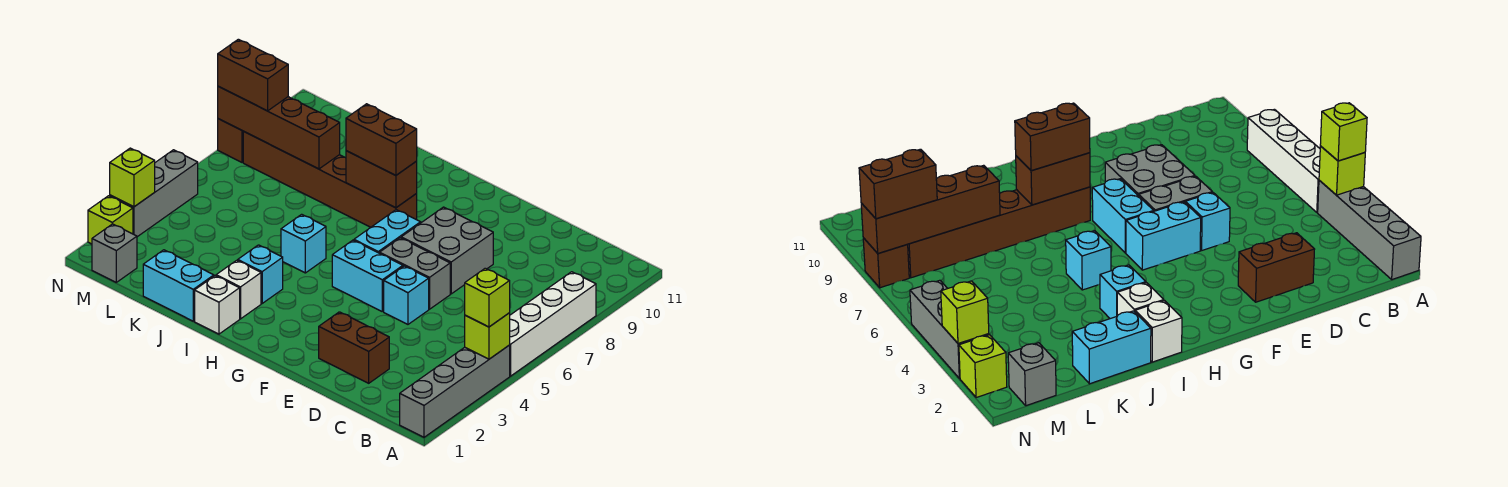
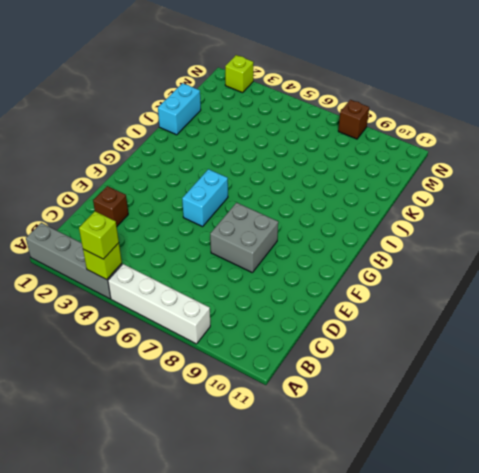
brown 1x1 brick [93,186,128,226] -> brown 1x2 brick [319,312,389,383]
none -> cyan 1x1 brick [384,266,429,324]
none -> grey 1x2 brick [380,238,450,309]
none -> cyan 1x2 brick [354,210,421,253]

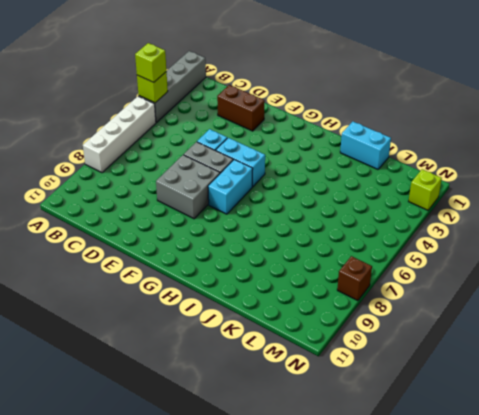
none -> brown 1x6 brick [243,132,417,227]
none -> white 1x1 brick [195,276,240,334]
none -> white 1x1 brick [216,260,261,319]

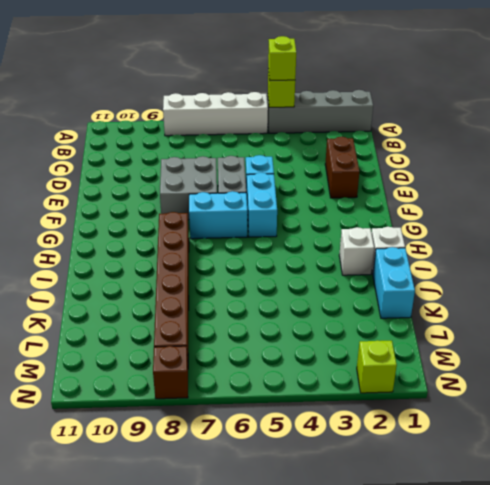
none -> cyan 1x1 brick [238,245,283,303]
none -> cyan 1x1 brick [281,214,326,273]
none -> grey 1x1 brick [92,224,137,282]

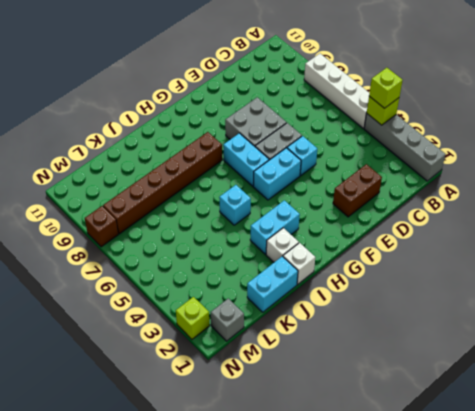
cyan 1x2 brick [250,200,300,254] -> cyan 1x1 brick [238,245,283,303]
none -> grey 1x3 brick [110,150,198,237]
none -> brown 1x2 brick [346,151,417,208]
none -> brown 1x4 brick [218,86,340,169]

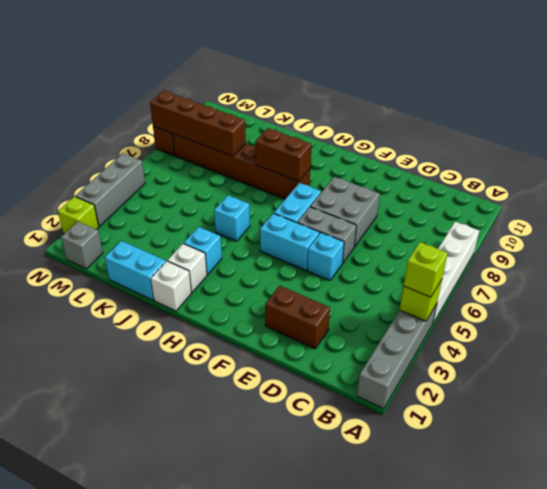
none -> lime 1x1 brick [110,148,155,207]
none -> brown 1x2 brick [346,104,417,175]
none -> brown 1x2 brick [218,39,288,111]

